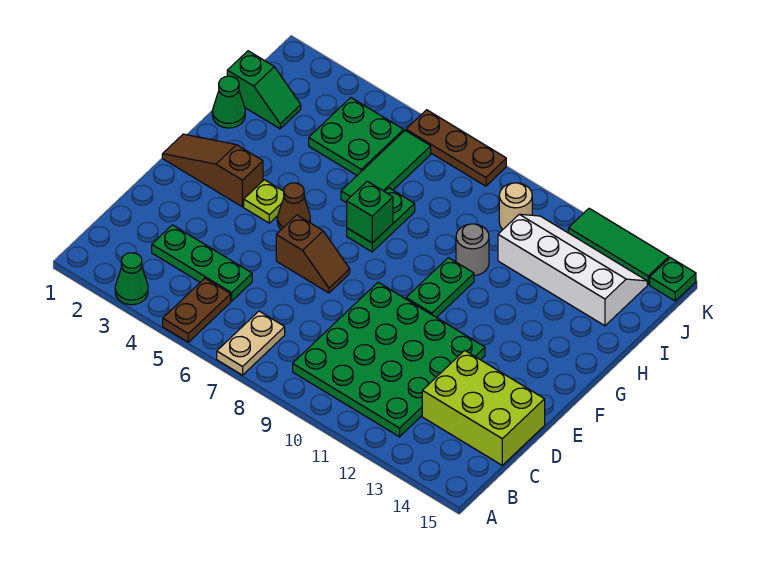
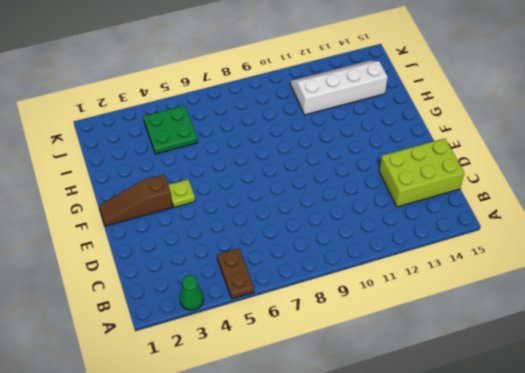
none -> tan 1x2 plate [217,311,285,375]
none -> green 4x4 plate [293,282,485,437]
none -> green 1x3 plate [152,225,252,301]

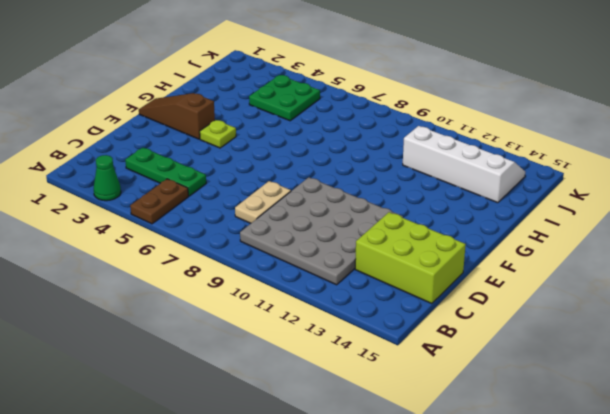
grey 4x4 plate [240,177,403,285] -> green 4x4 plate [293,282,485,437]
tan 1x2 plate [235,181,291,224] -> tan 1x2 plate moved to [217,311,285,375]
none -> brown 1x2 slope [276,215,350,293]
none -> brown 1x1 cone [277,183,310,229]
none -> green 1x2 plate [406,258,474,318]

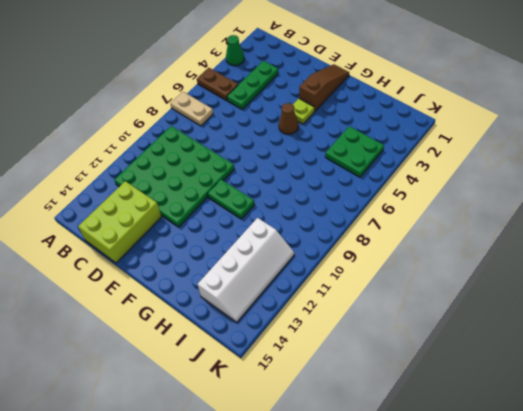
none -> brown 1x2 slope [276,215,350,293]
none -> green 1x2 plate [347,188,415,252]
none -> green 1x1 cone [212,76,245,128]

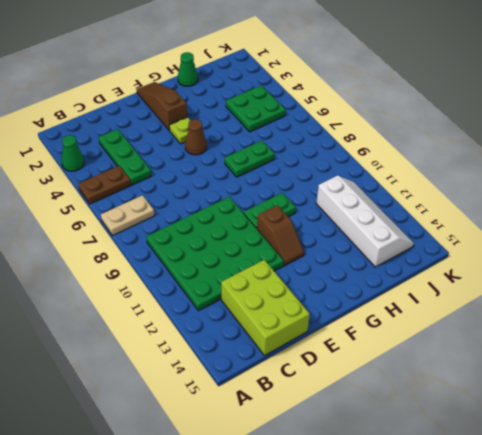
brown 1x2 slope [257,205,304,265] -> brown 1x2 slope moved to [276,215,350,293]
none -> green 1x3 tile [341,131,431,203]
none -> grey 1x1 round brick [456,224,489,276]
none -> green 1x2 slope [227,51,301,129]

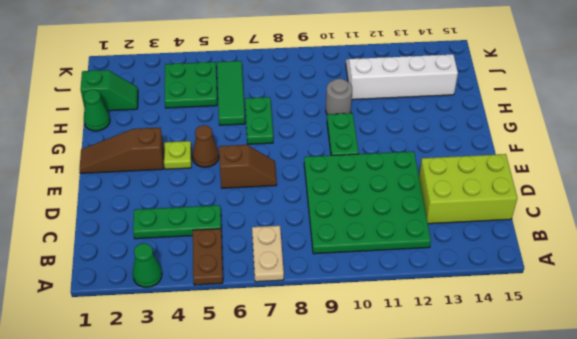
none -> tan 1x1 round brick [499,183,532,229]
none -> brown 1x3 plate [406,110,506,186]
none -> green 1x3 tile [568,208,669,284]

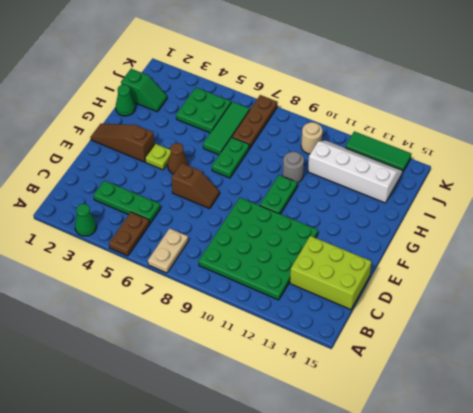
brown 1x3 plate [232,95,278,148] -> brown 1x3 plate turned to [406,110,506,186]
none -> green 1x1 plate [650,258,696,301]
none -> green 1x1 brick [347,181,393,243]

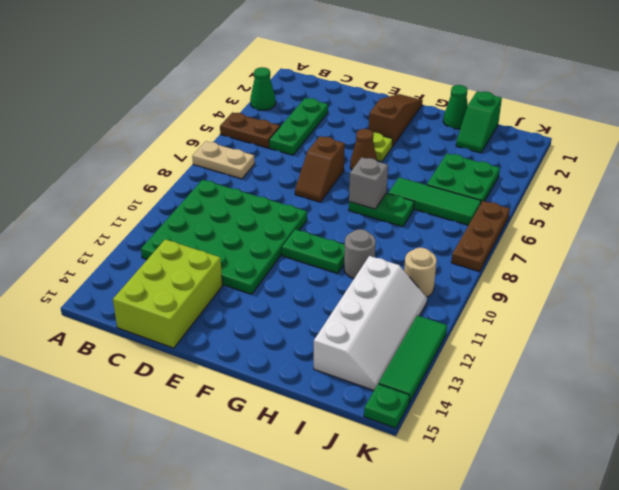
grey 1x1 brick [349,157,388,209] -> green 1x1 brick [347,181,393,243]

